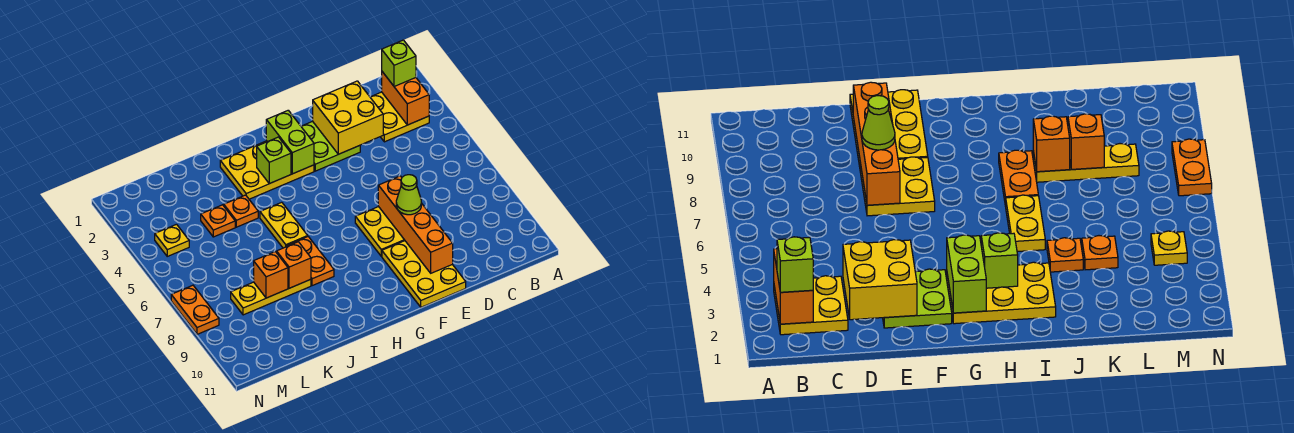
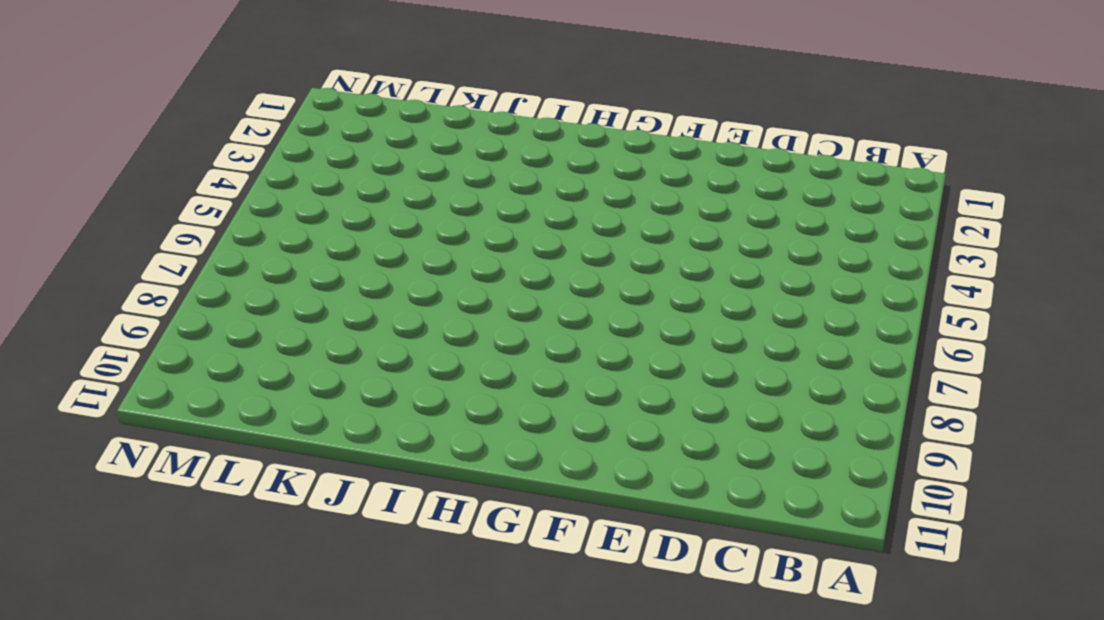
none -> yellow 2x2 plate [370,92,429,142]
none -> lime 2x2 plate [301,121,360,171]
none -> yellow 2x2 plate [355,207,405,256]

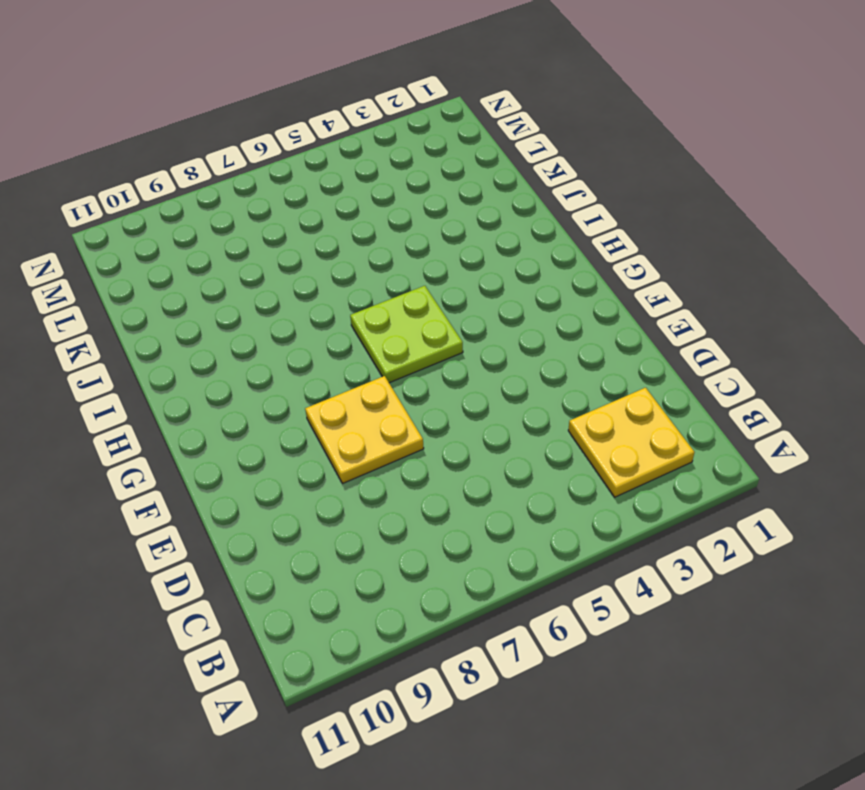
lime 2x2 plate [350,286,463,383] -> lime 2x2 plate moved to [301,121,360,171]
none -> yellow 2x3 plate [382,241,466,307]
none -> yellow 2x3 plate [220,141,314,199]
none -> yellow 1x2 plate [260,202,308,248]

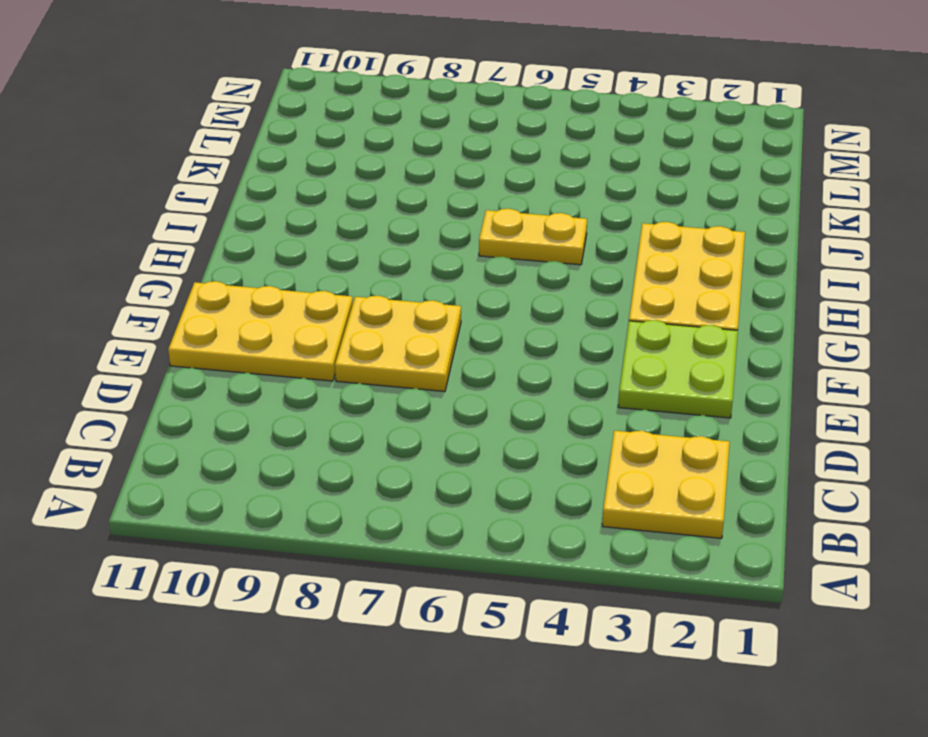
none -> orange 1x2 plate [286,237,334,286]
none -> orange 1x1 plate [224,195,258,227]
none -> yellow 1x3 plate [231,279,311,315]

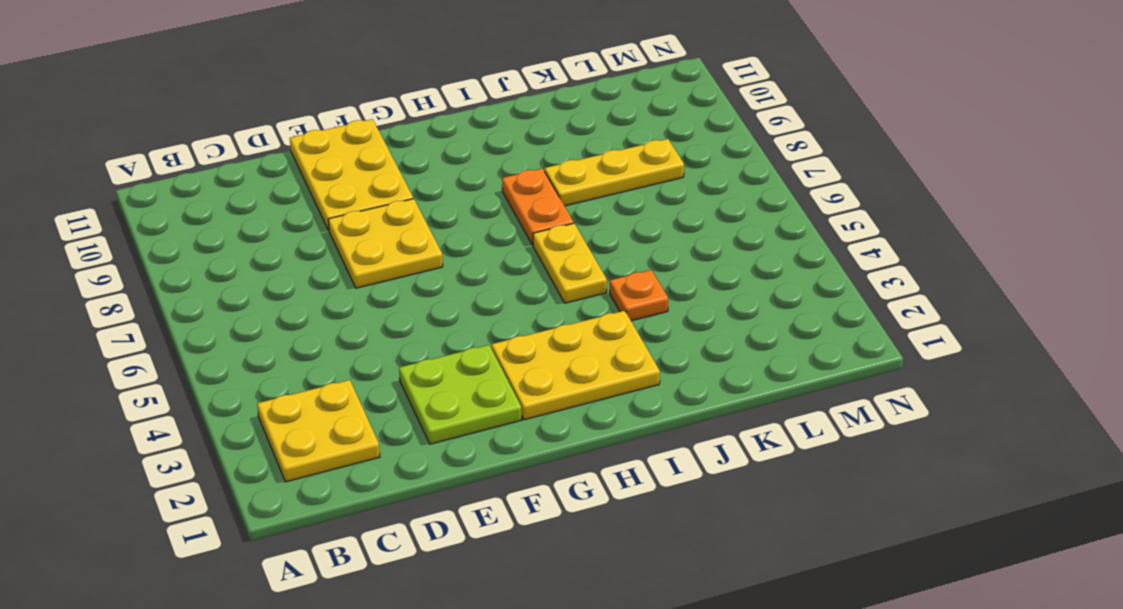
none -> orange 1x1 plate [201,205,235,237]
none -> yellow 1x1 plate [155,224,189,256]
none -> orange 1x2 plate [171,285,219,334]

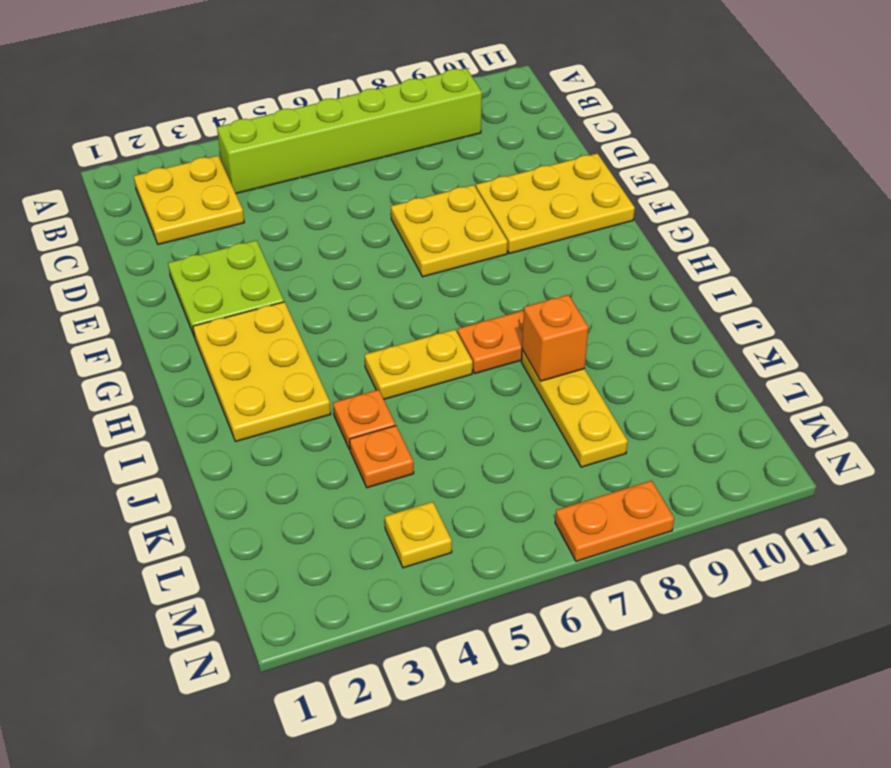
lime 1x6 brick [217,68,482,193] -> none
none -> orange 1x2 brick [382,72,429,125]
none -> yellow 2x2 brick [313,81,383,154]
none -> orange 1x4 brick [378,176,453,273]

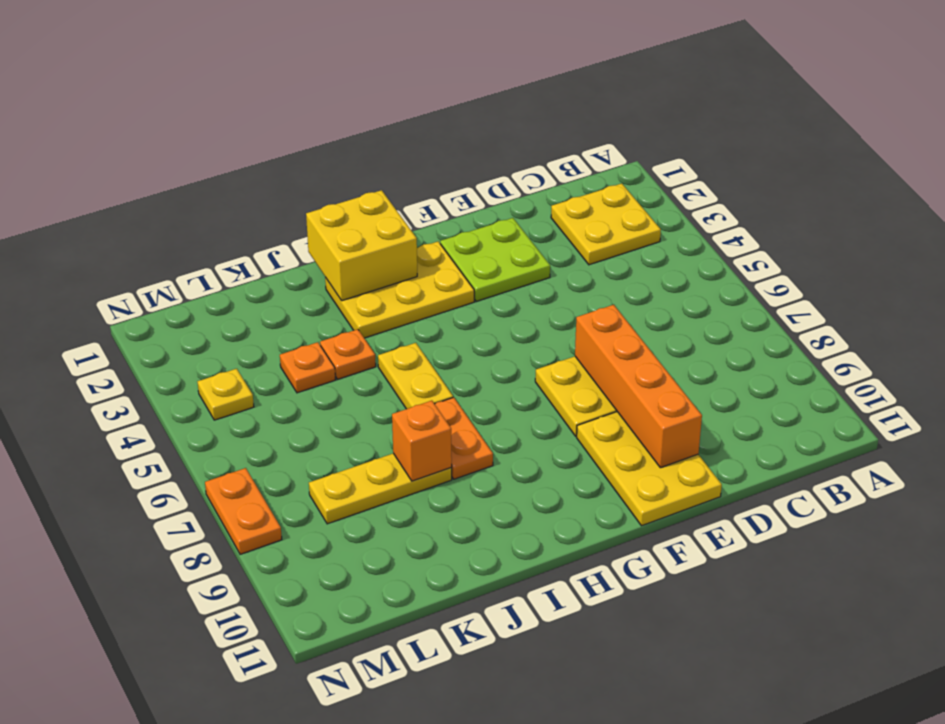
yellow 2x2 brick [306,190,417,301] -> yellow 2x2 brick moved to [313,81,383,154]
none -> orange 1x2 brick [382,72,429,125]
none -> lime 1x2 brick [266,110,314,174]
none -> lime 1x1 brick [257,137,291,184]

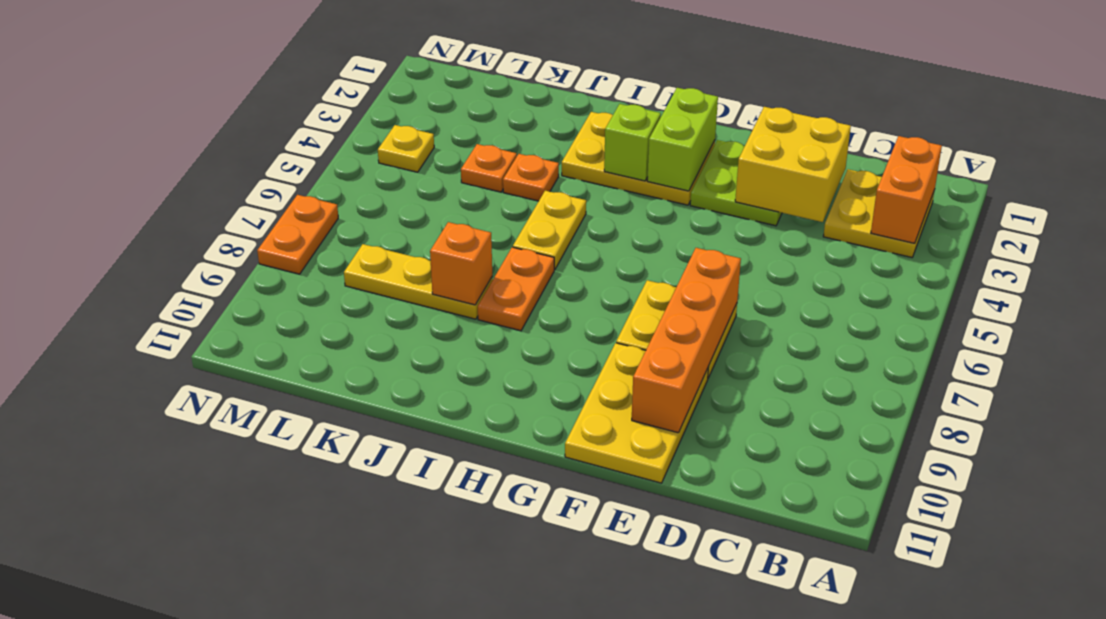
none -> orange 1x1 brick [254,252,288,298]
none -> lime 1x1 brick [382,40,416,87]
none -> lime 1x1 cone [396,175,421,215]

